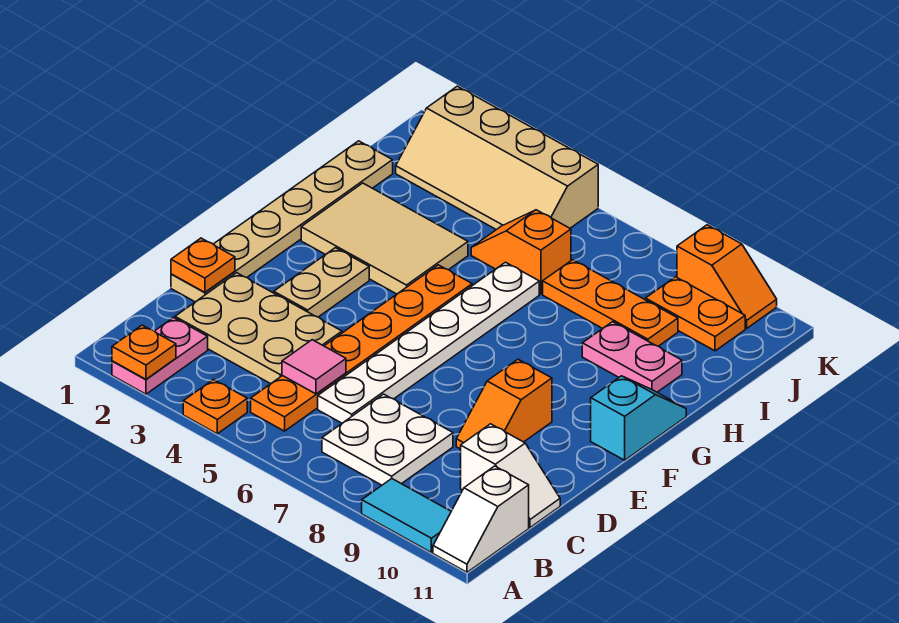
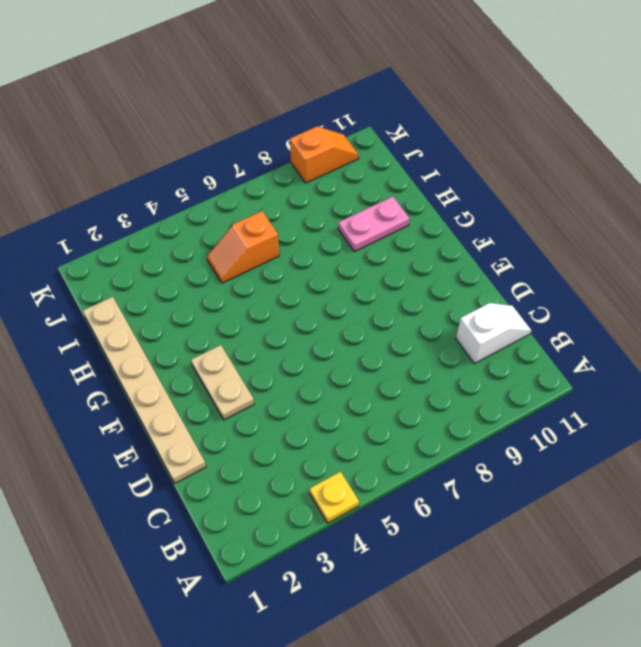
yellow 1x1 plate [310,472,359,523] -> orange 1x1 plate [183,380,247,434]
none -> pink 1x2 plate [112,318,208,394]
none -> cyan 1x2 tile [362,479,451,552]
none -> white 1x2 slope [433,466,529,572]

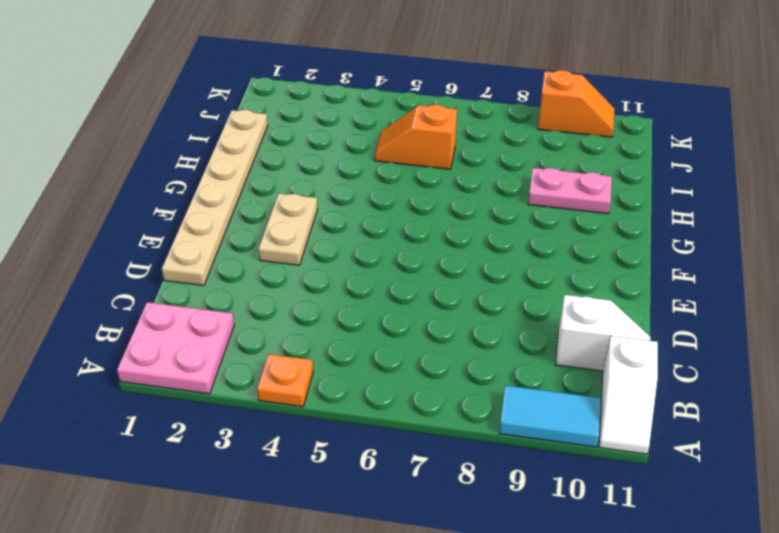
pink 2x2 plate [117,302,234,394] -> pink 1x2 plate [112,318,208,394]
none -> orange 1x6 plate [251,265,472,431]
none -> white 2x2 plate [322,394,453,485]
none -> tan 2x3 plate [175,273,342,384]

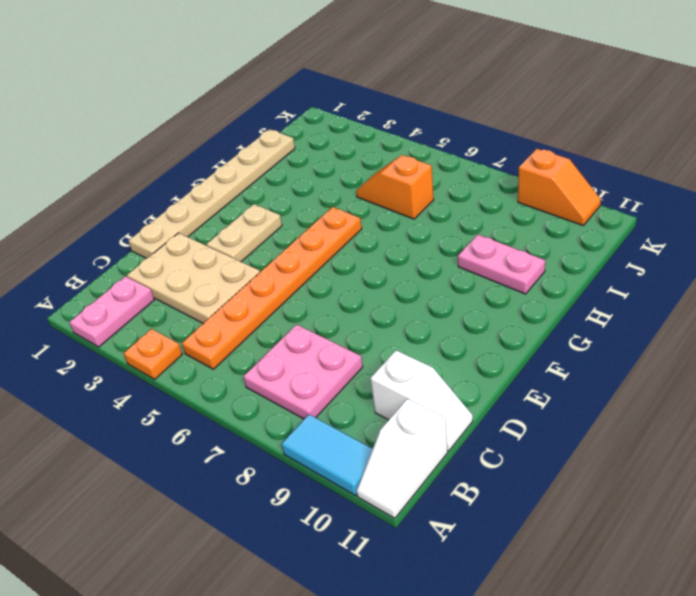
pink 2x2 plate [243,324,363,419] -> white 2x2 plate [322,394,453,485]
none -> white 1x6 plate [318,262,539,423]
none -> orange 1x2 slope [456,359,552,449]
none -> cyan 1x2 slope [591,376,686,460]

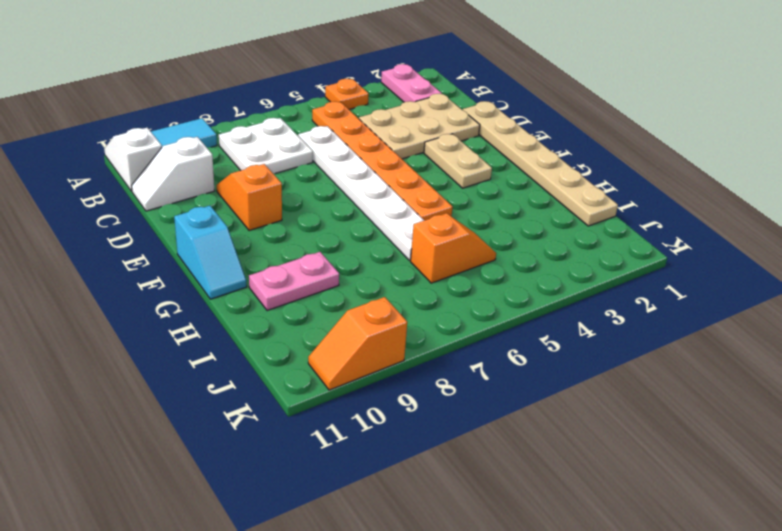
none -> tan 2x3 tile [301,183,468,294]
none -> orange 1x3 plate [543,260,678,346]
none -> tan 2x4 slope [396,86,598,230]

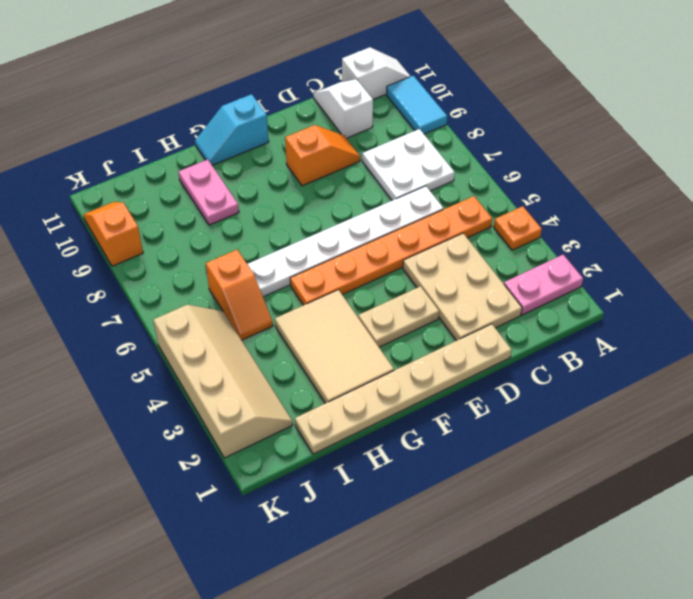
none -> orange 1x3 plate [543,260,678,346]
none -> orange 1x2 plate [646,277,745,351]
none -> orange 1x1 plate [112,325,176,379]

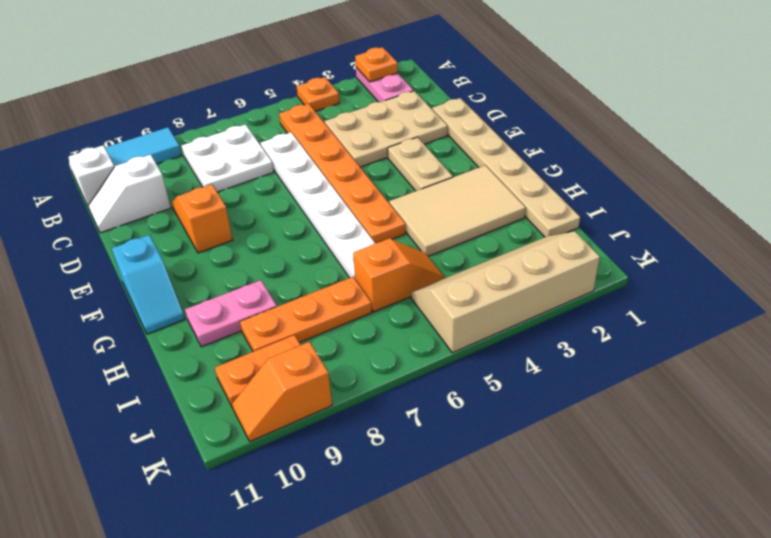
none -> pink 1x1 tile [282,340,346,394]
none -> orange 1x1 plate [171,238,235,292]

